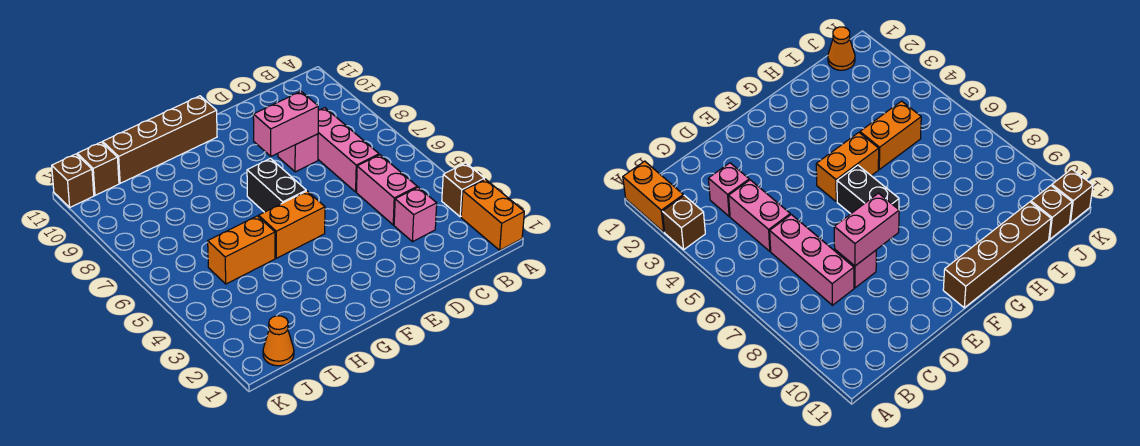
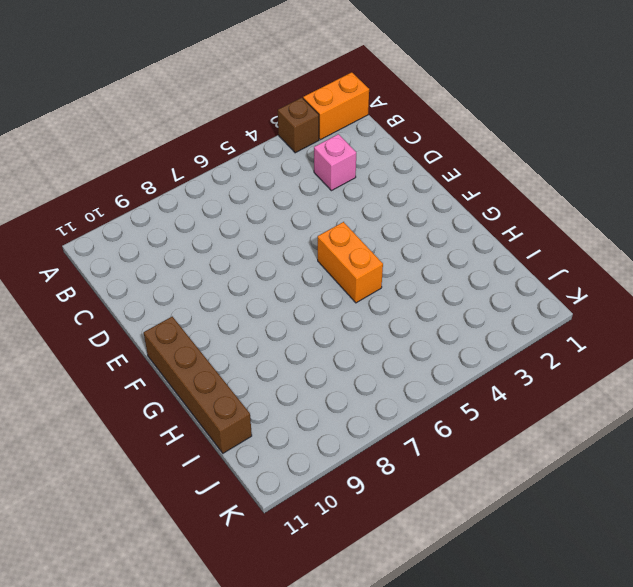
none -> pink 1x2 brick [357,155,417,225]
none -> pink 1x3 brick [318,108,379,192]
none -> pink 1x1 brick [278,134,318,172]

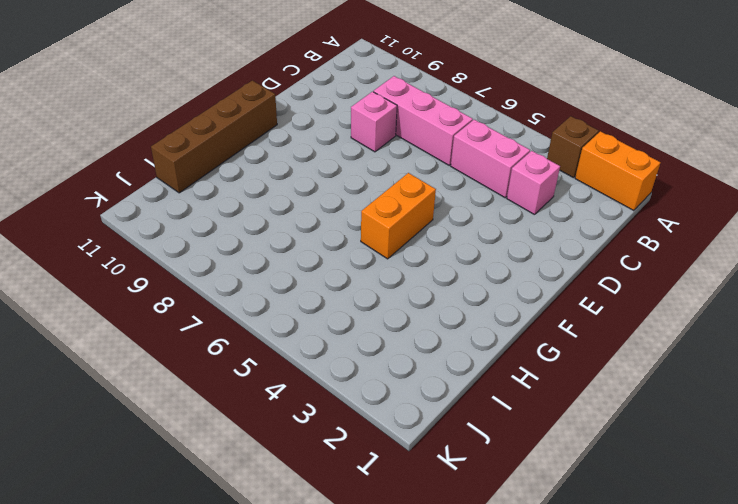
none -> black 1x2 brick [247,158,306,212]
none -> orange 1x2 brick [208,216,275,284]
none -> orange 1x1 cone [263,316,294,366]

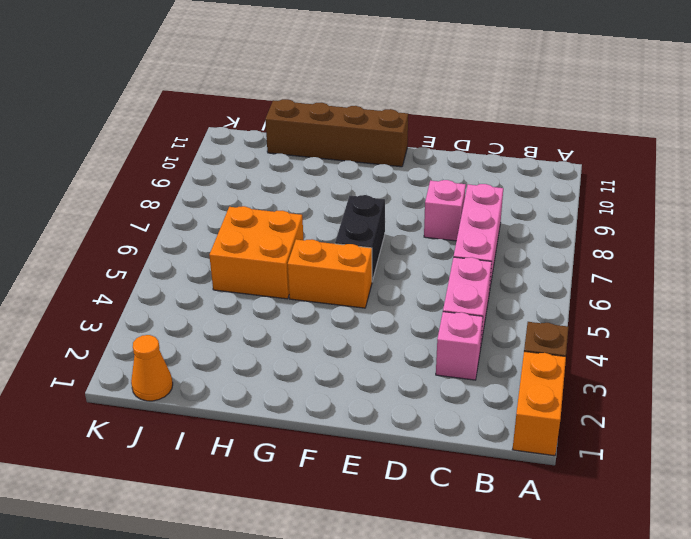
orange 2x2 brick [209,206,303,299] -> orange 1x2 brick [208,216,275,284]
none -> brown 1x1 brick [77,142,119,195]
none -> brown 1x1 brick [52,154,94,207]
none -> pink 1x2 brick [253,91,318,156]

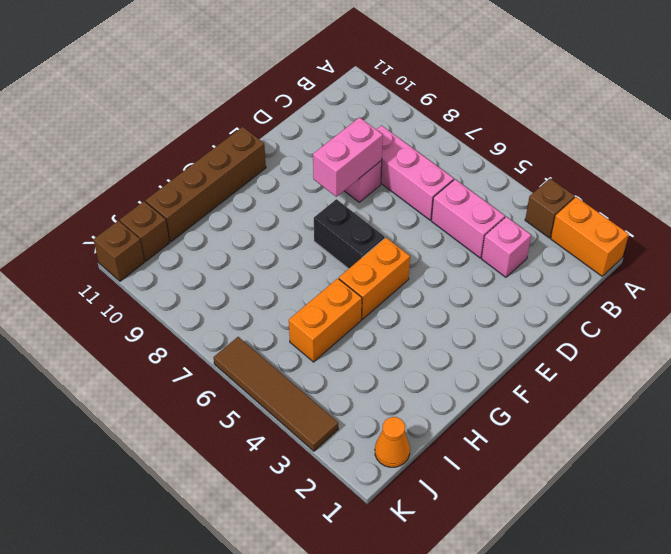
brown 1x4 tile [213,337,338,451] -> none

